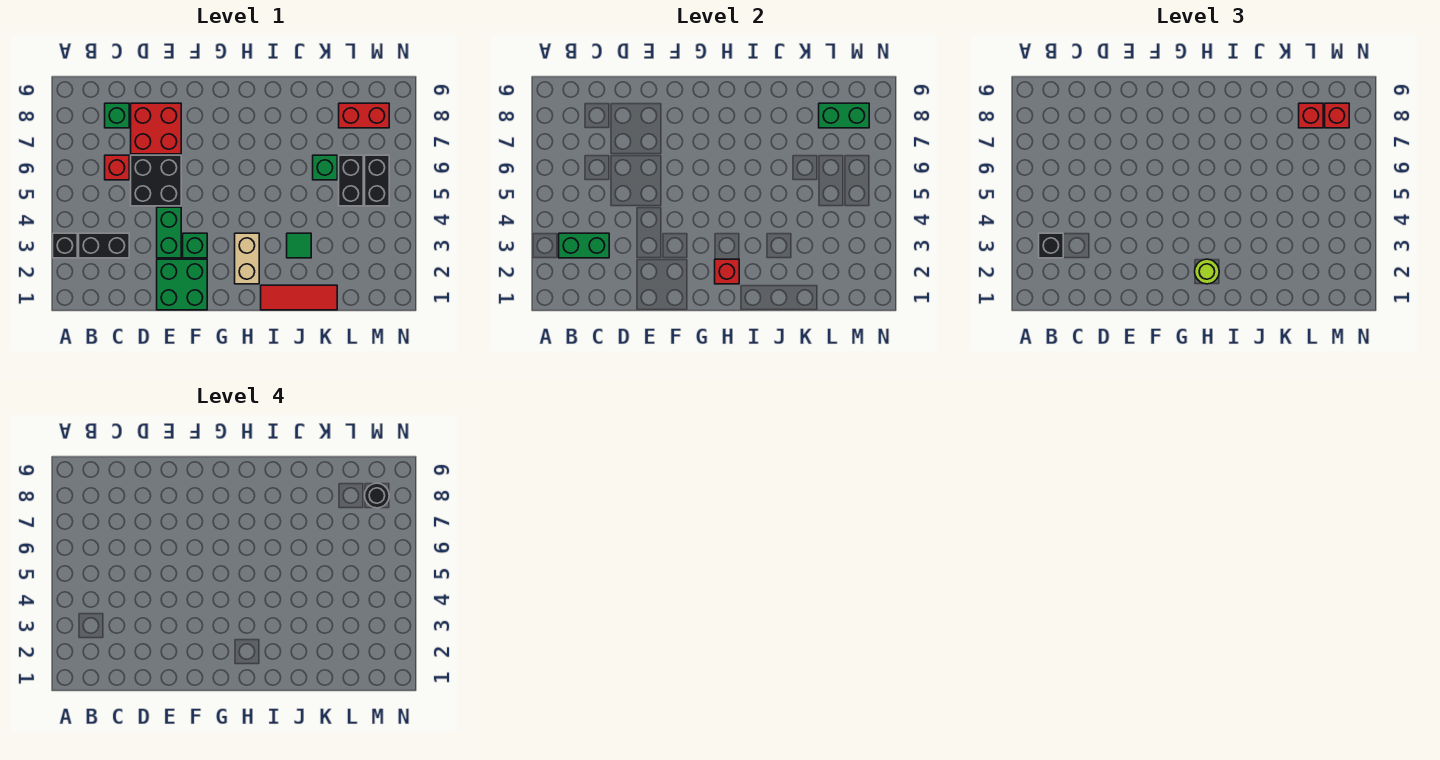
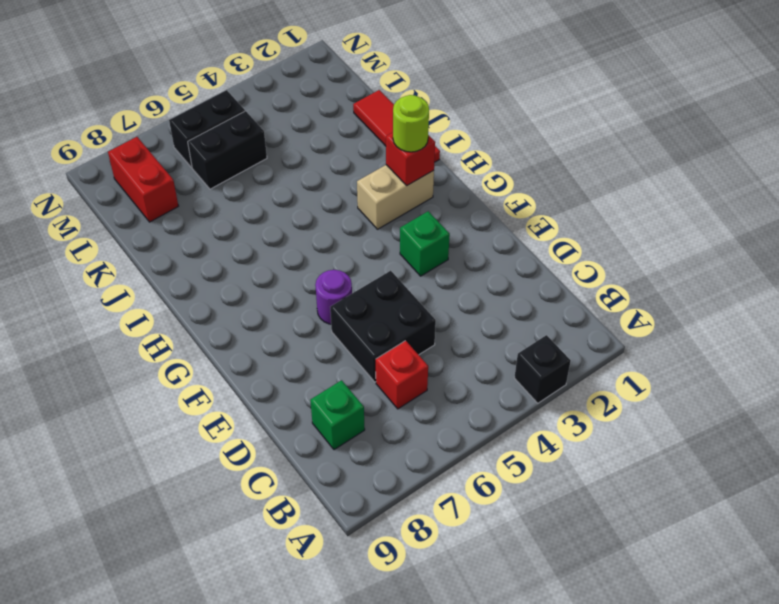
purple 1x1 round brick [315,270,352,324] -> none
none -> black 1x2 brick [79,233,129,258]
none -> red 2x2 brick [131,103,181,154]
none -> green 2x2 brick [157,259,207,310]

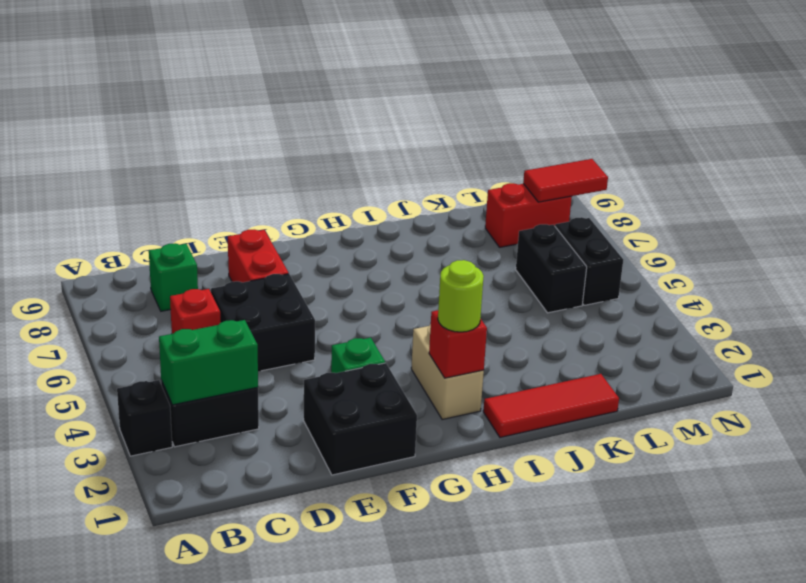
black 2x2 brick [304,363,417,475] -> green 2x2 brick [157,259,207,310]
red 1x2 brick [228,230,289,282] -> red 2x2 brick [131,103,181,154]
red 1x2 tile [523,159,608,202] -> green 1x2 brick [819,103,869,128]
none -> green 1x2 brick [157,207,181,258]
none -> green 1x1 tile [287,233,311,258]
none -> green 1x1 brick [313,155,337,180]

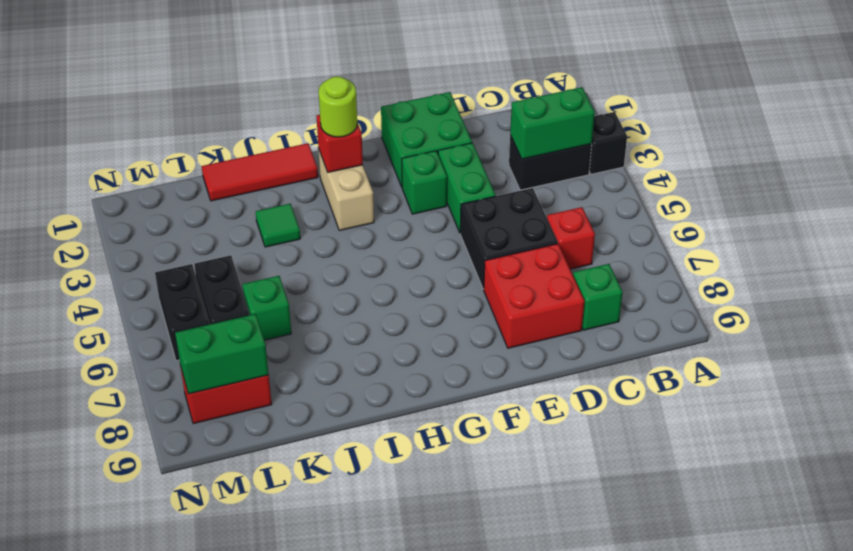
none -> black 1x1 brick [1039,233,1063,258]
none -> red 1x1 brick [1299,103,1323,128]
none -> red 1x1 brick [1325,103,1349,128]

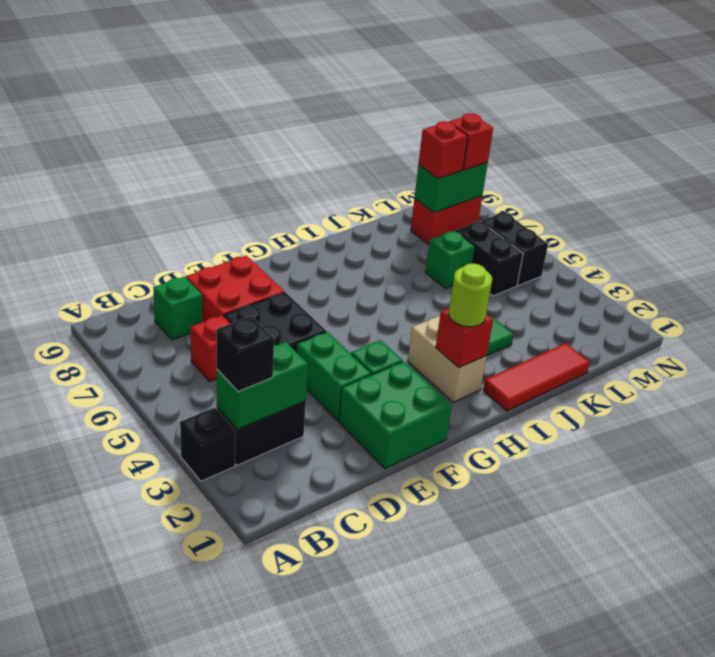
none -> black 1x1 round brick [365,483,389,508]

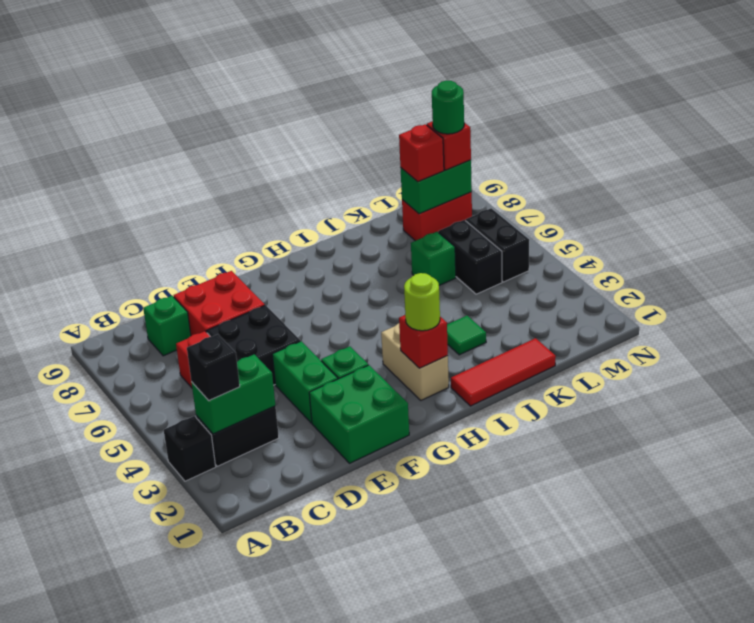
green 1x1 round brick [432,80,464,134] -> black 1x1 round brick [365,483,389,508]

